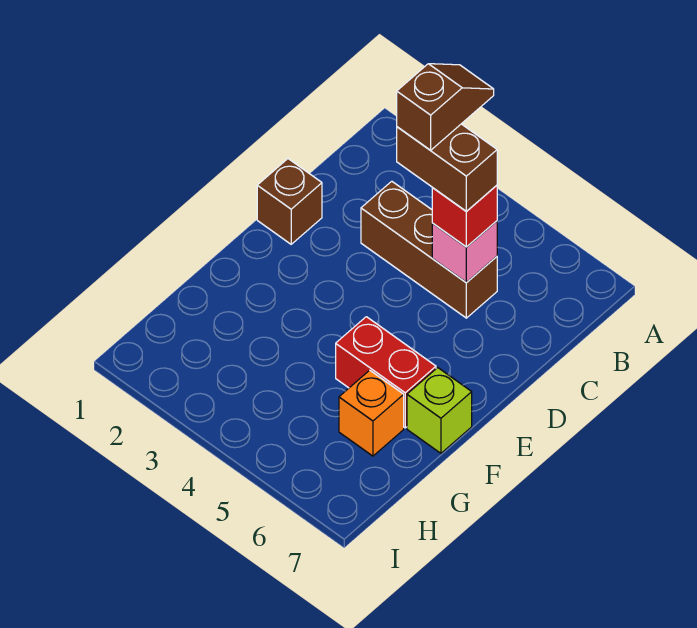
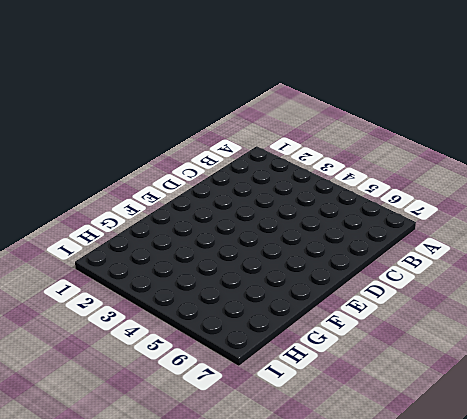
none -> brown 1x3 brick [361,181,497,318]
none -> brown 1x1 brick [257,159,322,244]

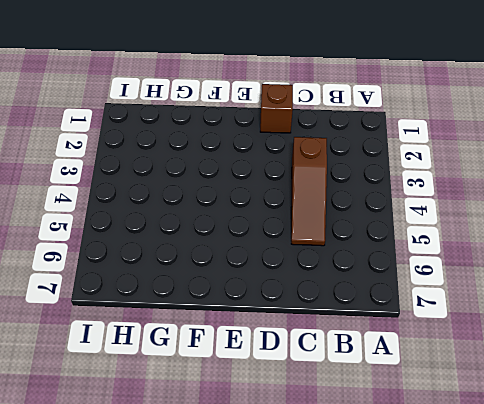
brown 1x3 slope [291,137,327,246] -> brown 1x3 brick [361,181,497,318]
none -> red 1x2 brick [336,317,436,428]
none -> lime 1x1 brick [407,368,472,453]

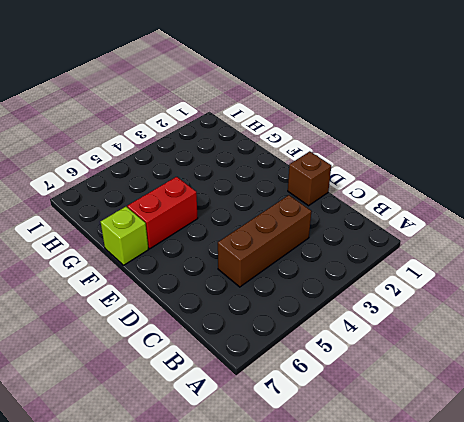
none -> orange 1x1 brick [339,370,404,456]
none -> pink 1x1 brick [432,221,497,283]

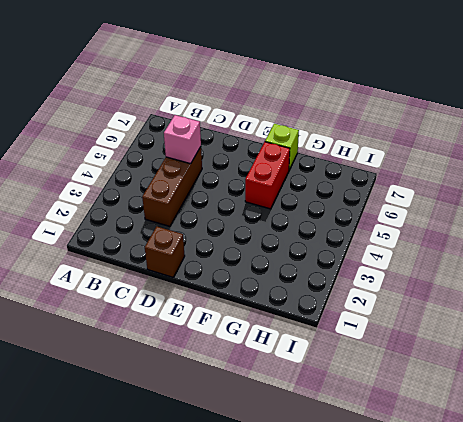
none -> orange 1x1 brick [339,370,404,456]
none -> red 1x1 brick [432,185,497,247]

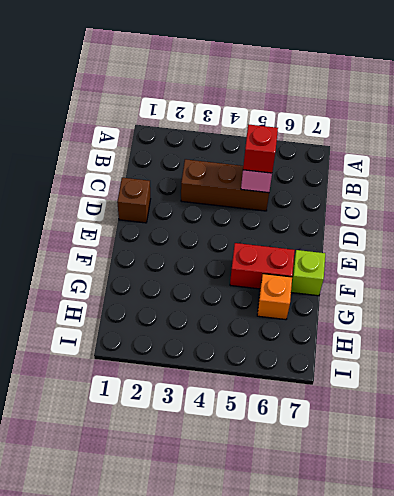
none -> brown 1x2 brick [397,124,497,211]
none -> brown 1x2 slope [397,64,494,150]

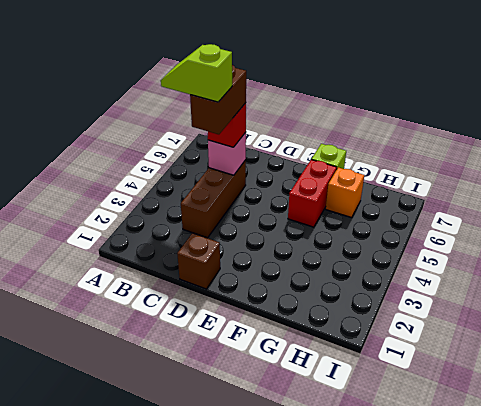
lime 1x2 slope [161,44,232,102] -> brown 1x2 slope [397,64,494,150]

